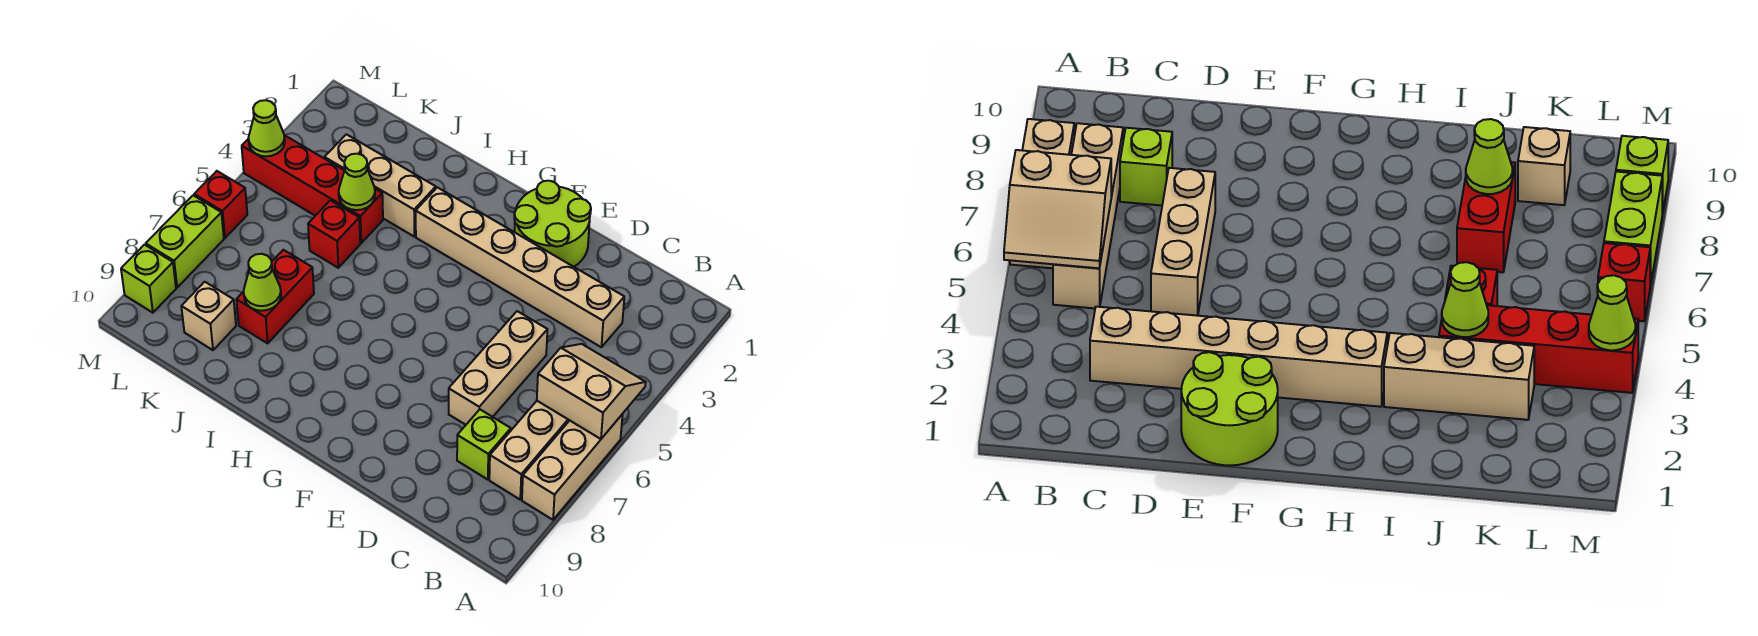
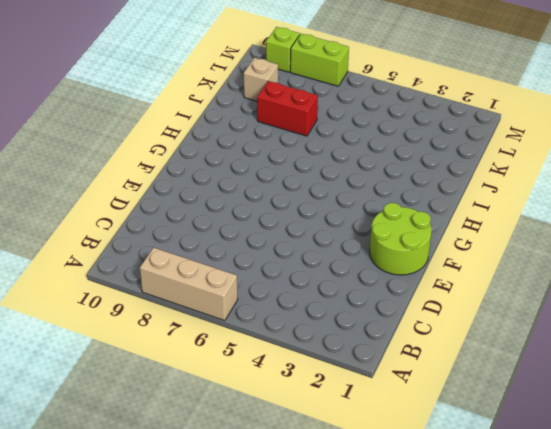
none -> tan 1x4 brick [489,401,570,499]
none -> tan 1x6 brick [416,187,624,347]
none -> lime 1x1 brick [457,410,511,479]

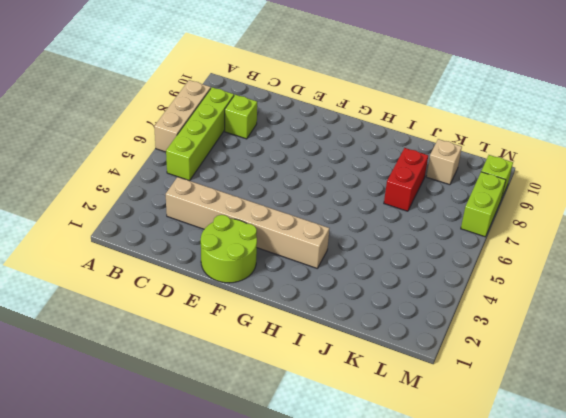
lime 1x4 brick [166,87,234,181] -> tan 1x4 brick [489,401,570,499]
none -> tan 1x3 brick [449,311,547,425]
none -> tan 1x3 brick [324,134,436,236]
none -> red 1x4 brick [242,135,383,243]

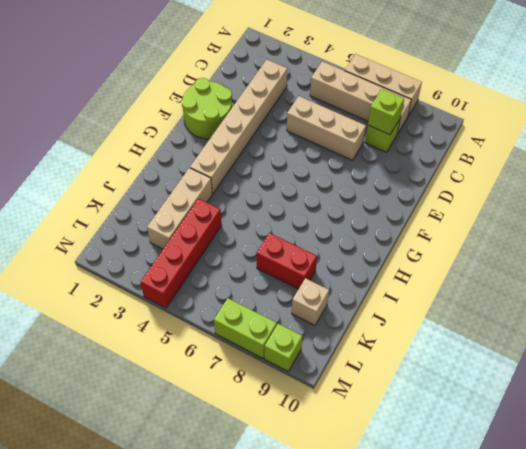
lime 1x1 brick [368,89,404,135] -> none
none -> red 1x1 brick [308,200,360,268]
none -> red 1x1 brick [194,171,247,238]
none -> tan 2x2 slope [537,344,646,439]

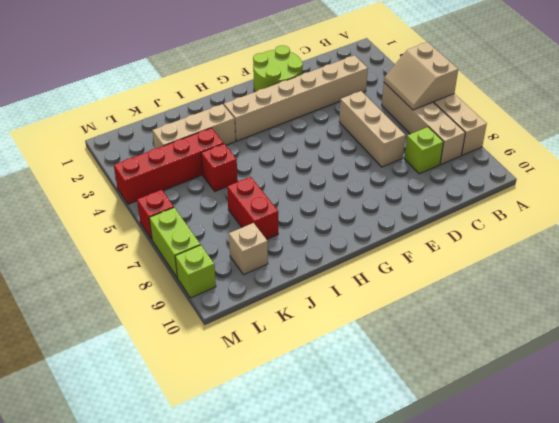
tan 2x2 slope [384,42,458,110] -> tan 2x2 slope turned to [537,344,646,439]
none -> lime 1x1 cone [339,154,375,210]
none -> lime 1x1 cone [244,254,281,311]
none -> lime 1x1 cone [248,100,285,156]

